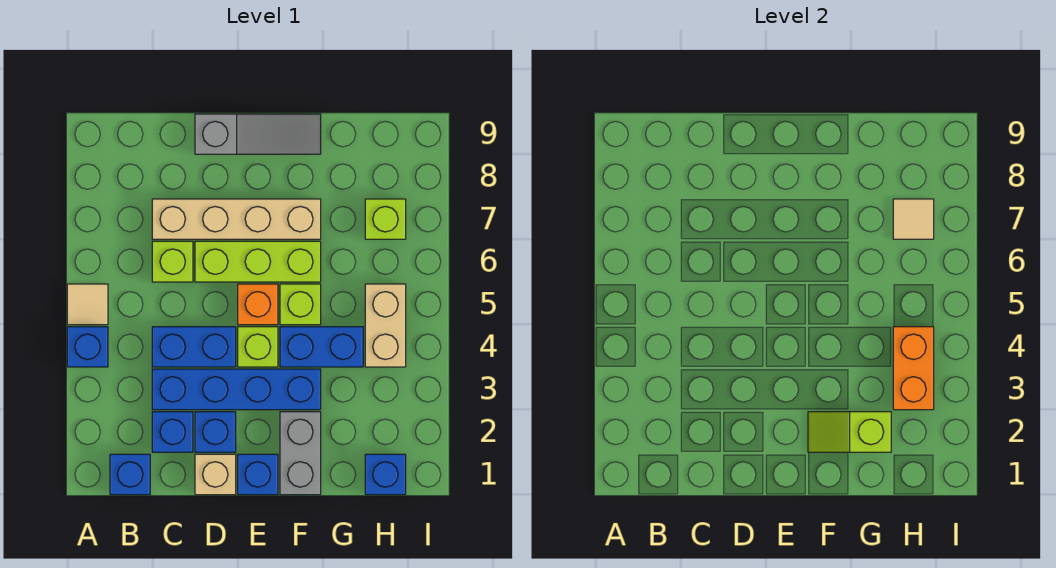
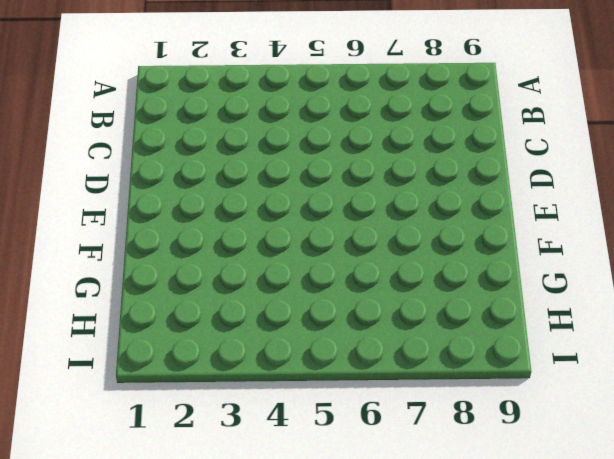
none -> blue 1x1 brick [67,327,108,367]
none -> tan 1x1 tile [67,284,108,325]
none -> blue 1x1 brick [110,454,150,495]

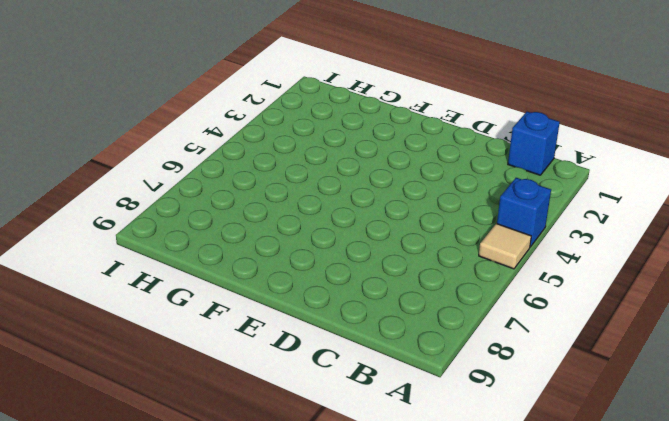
none -> blue 1x1 brick [152,412,193,452]
none -> blue 1x4 brick [152,369,321,410]
none -> blue 1x2 brick [152,327,236,367]

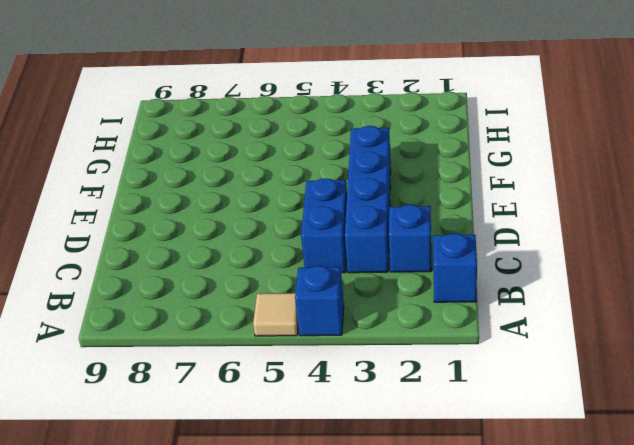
none -> lime 1x1 brick [152,241,193,282]
none -> tan 1x4 brick [152,199,321,239]
none -> tan 1x1 brick [195,454,236,495]

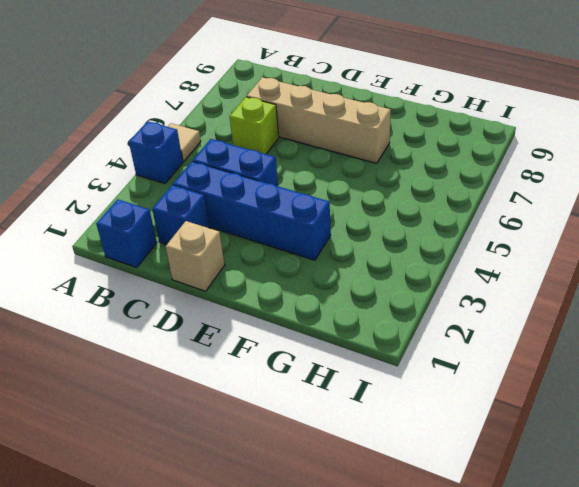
none -> blue 1x1 brick [195,412,236,452]
none -> lime 1x3 brick [195,241,321,282]
none -> grey 1x3 slope [195,114,321,154]

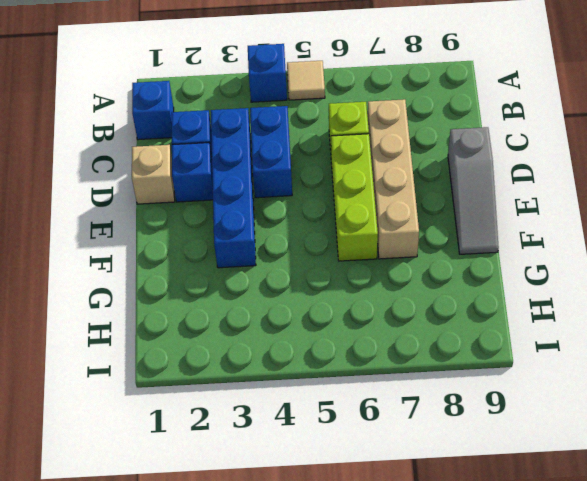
none -> blue 1x1 brick [238,454,278,495]
none -> lime 1x1 brick [238,327,278,367]
none -> orange 1x1 brick [238,284,278,325]

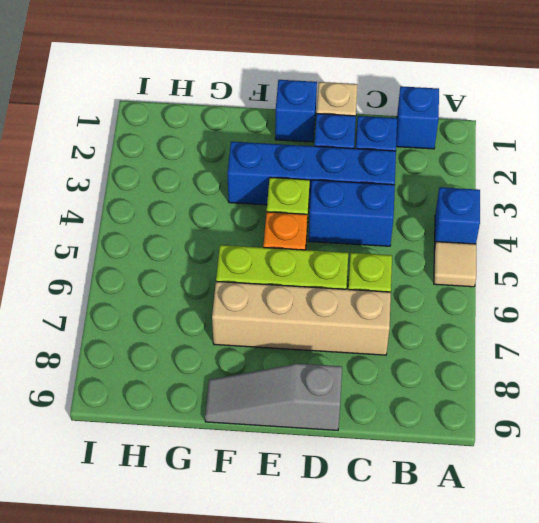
none -> grey 1x2 brick [280,412,321,495]
none -> blue 1x2 brick [280,327,363,367]
none -> lime 1x1 brick [280,284,321,325]

